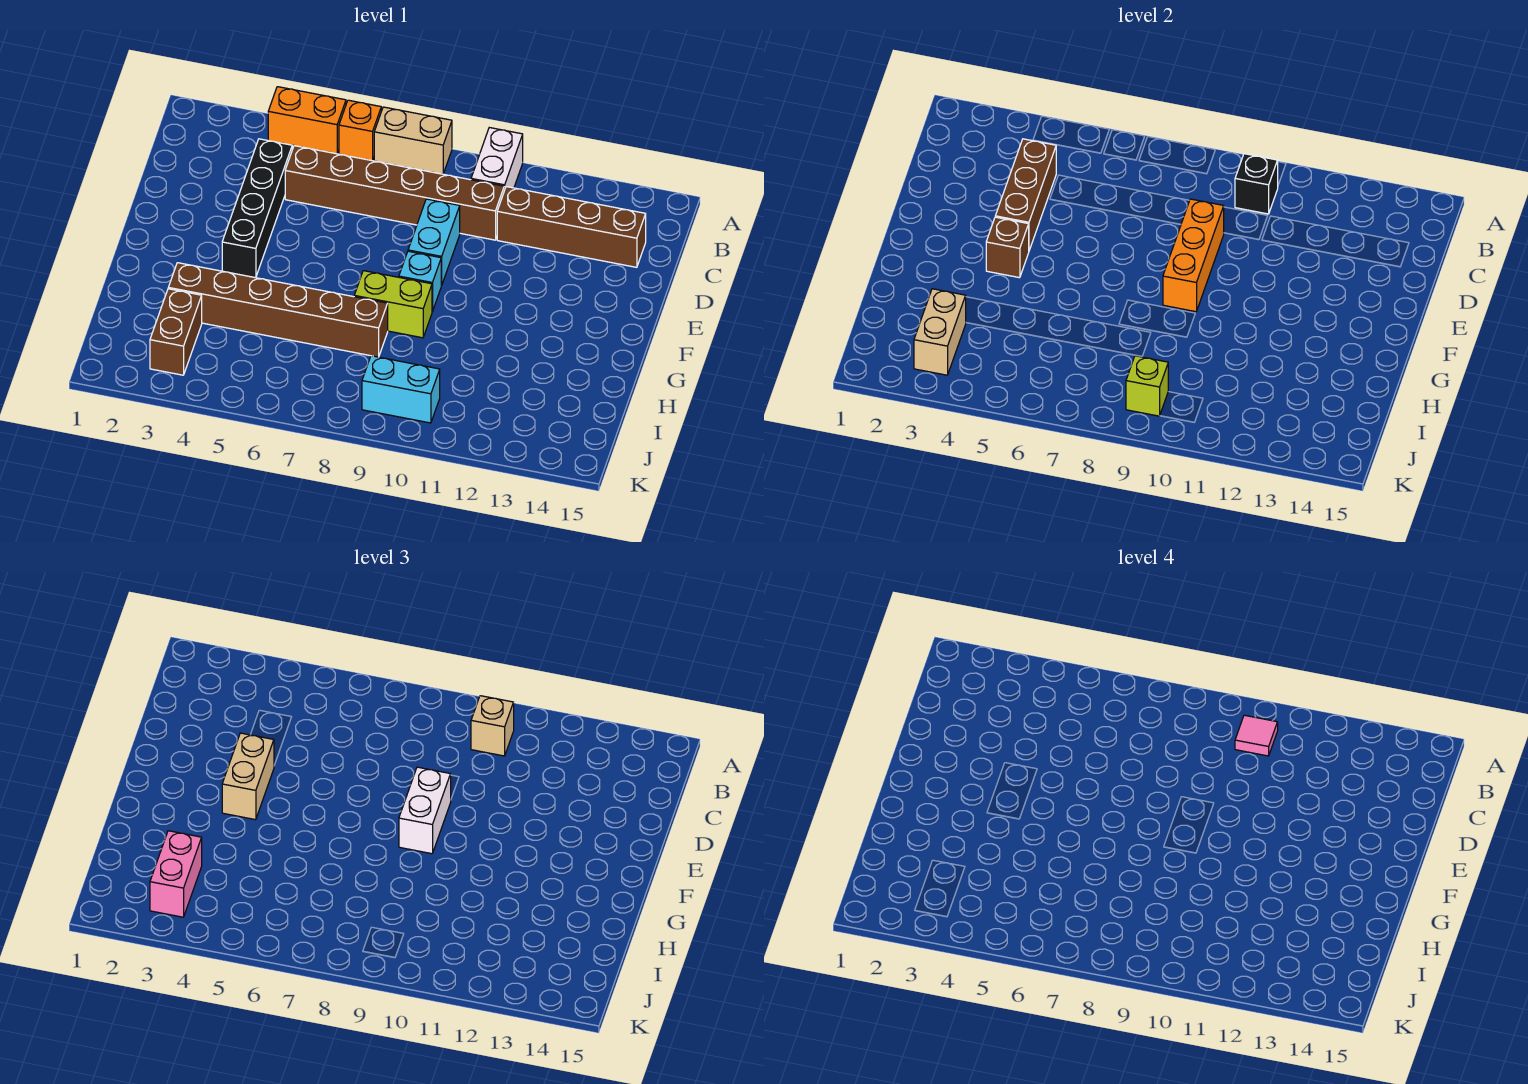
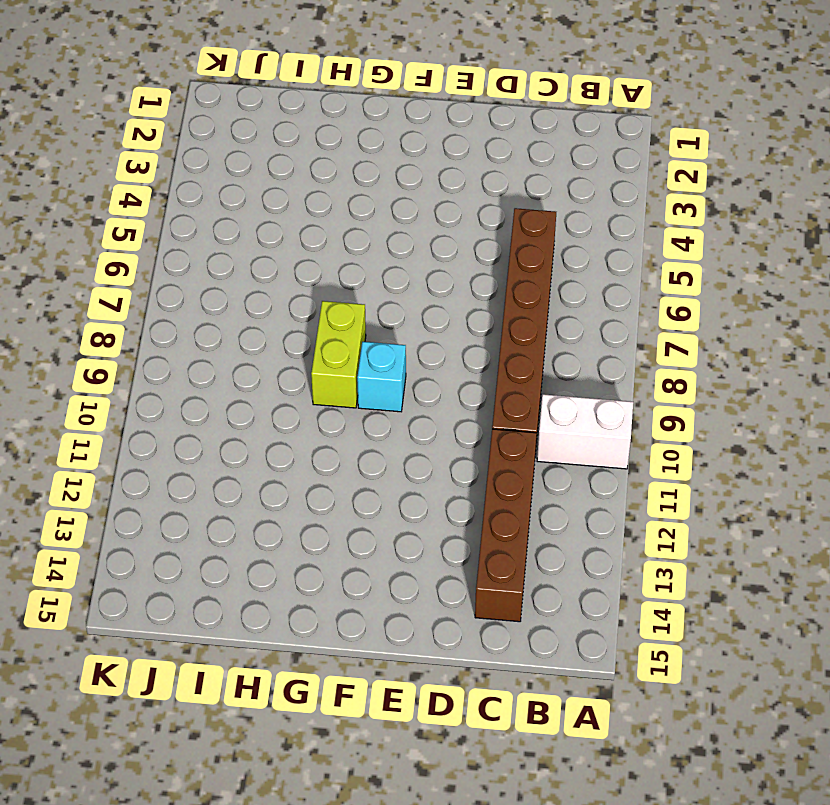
none -> orange 1x2 brick [268,87,346,154]
none -> orange 1x1 brick [339,100,381,161]
none -> tan 1x2 brick [374,107,452,174]

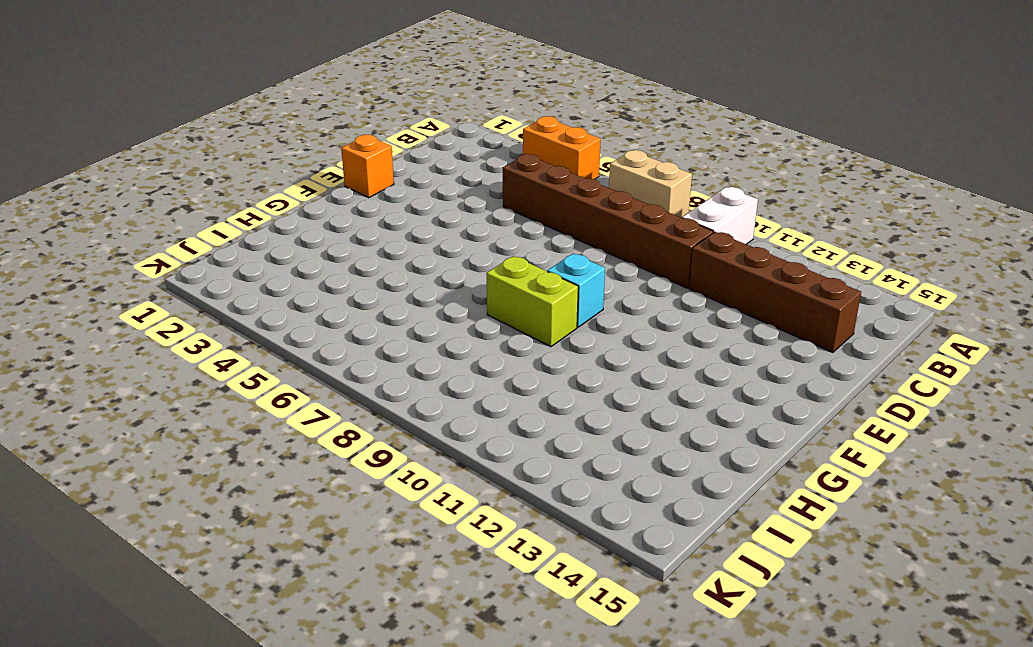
orange 1x1 brick [341,135,394,198] -> orange 1x1 brick moved to [339,100,381,161]
none -> black 1x4 brick [222,139,292,278]
none -> cyan 1x2 brick [408,199,460,285]
none -> brown 1x6 brick [168,263,388,357]

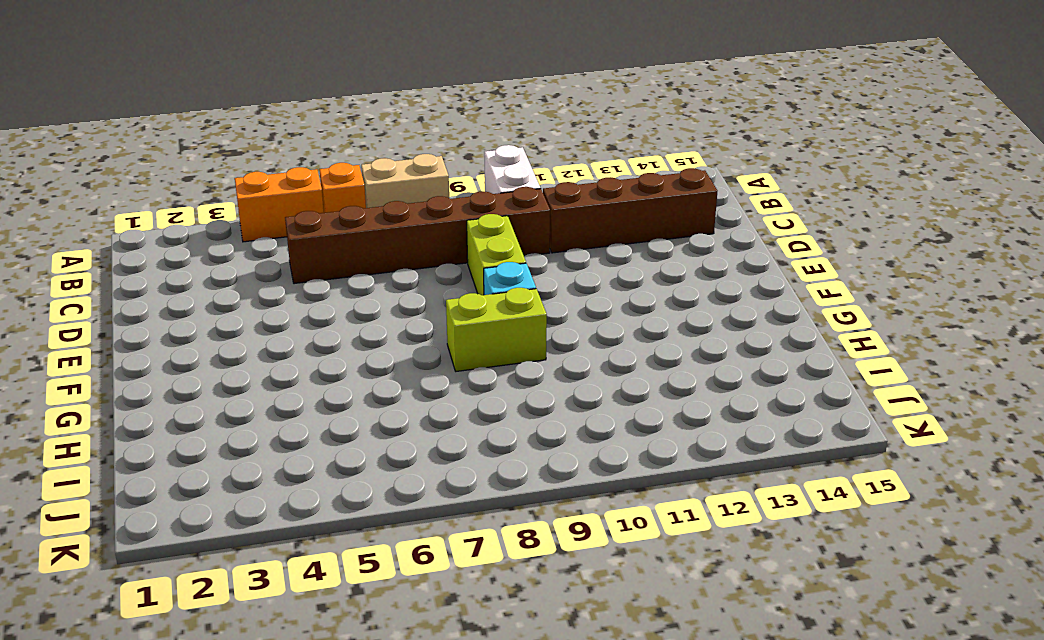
lime 1x2 brick [467,214,526,295] -> cyan 1x2 brick [408,199,460,285]
none -> black 1x4 brick [222,139,292,278]
none -> brown 1x6 brick [168,263,388,357]
none -> brown 1x2 brick [150,289,202,375]

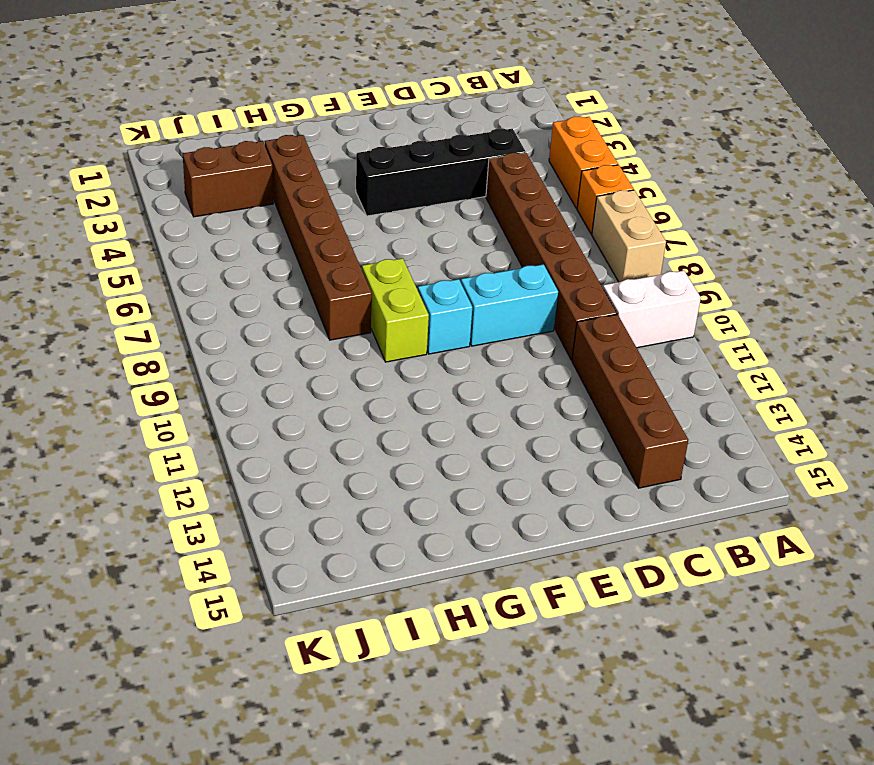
none -> cyan 1x2 brick [362,356,440,423]
none -> black 1x1 brick [1235,154,1278,214]
none -> brown 1x3 brick [995,139,1056,250]

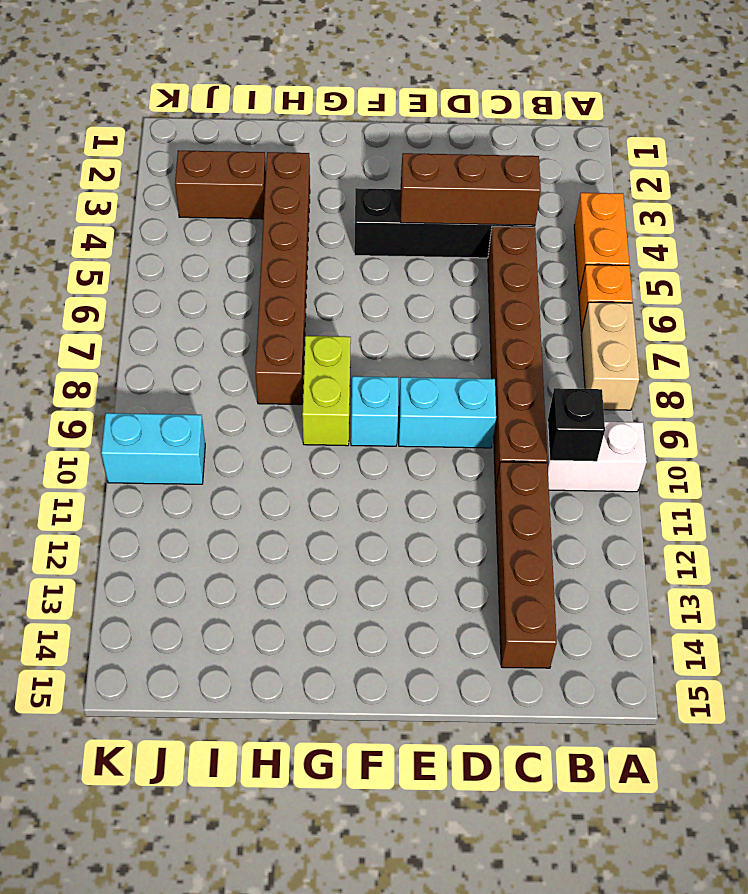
cyan 1x2 brick [101,413,205,484] -> cyan 1x2 brick turned to [362,356,440,423]
none -> orange 1x3 brick [1163,199,1224,312]
none -> brown 1x1 brick [986,217,1029,278]
none -> tan 1x2 brick [914,289,966,375]

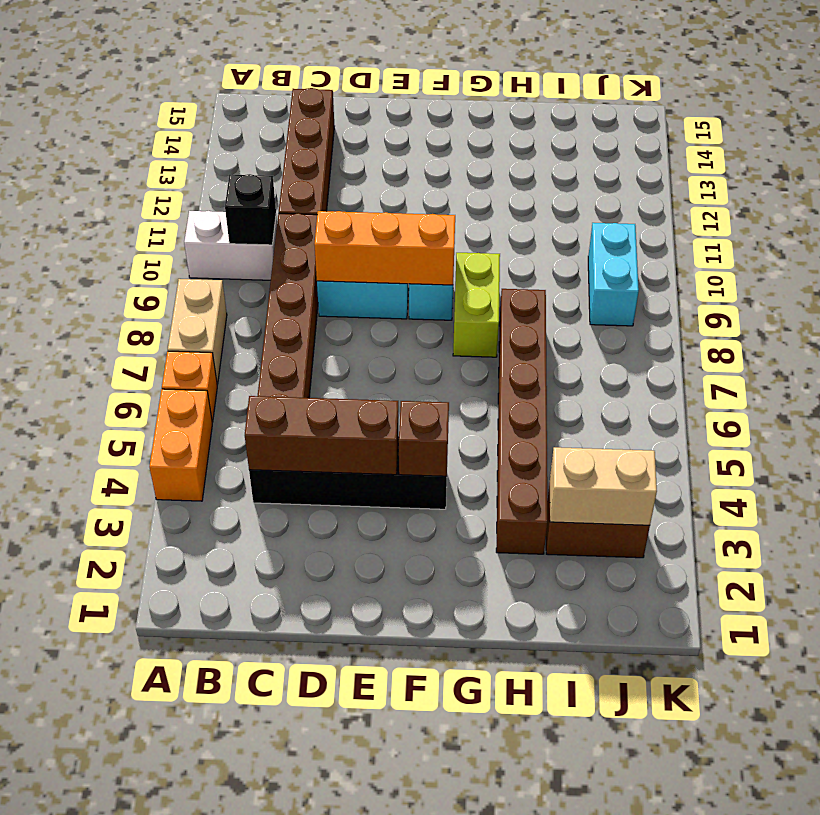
none -> lime 1x1 brick [1126,356,1168,416]
none -> tan 1x1 brick [471,696,514,756]
none -> tan 1x2 brick [222,733,274,820]

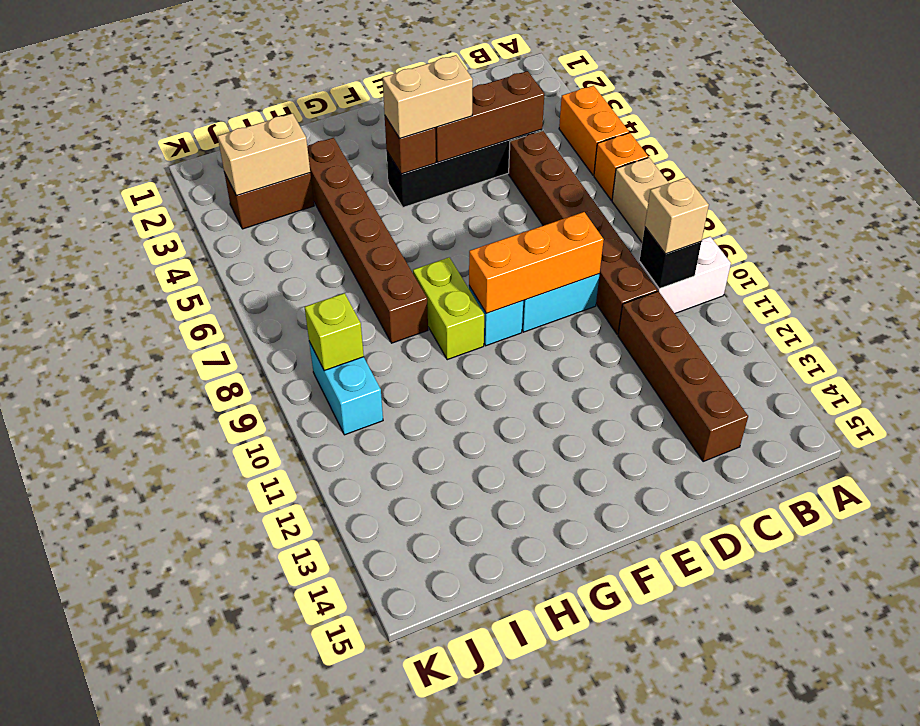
none -> white 1x2 brick [399,767,451,854]
none -> pink 1x2 brick [150,831,202,917]
none -> pink 1x1 tile [1235,715,1278,756]

